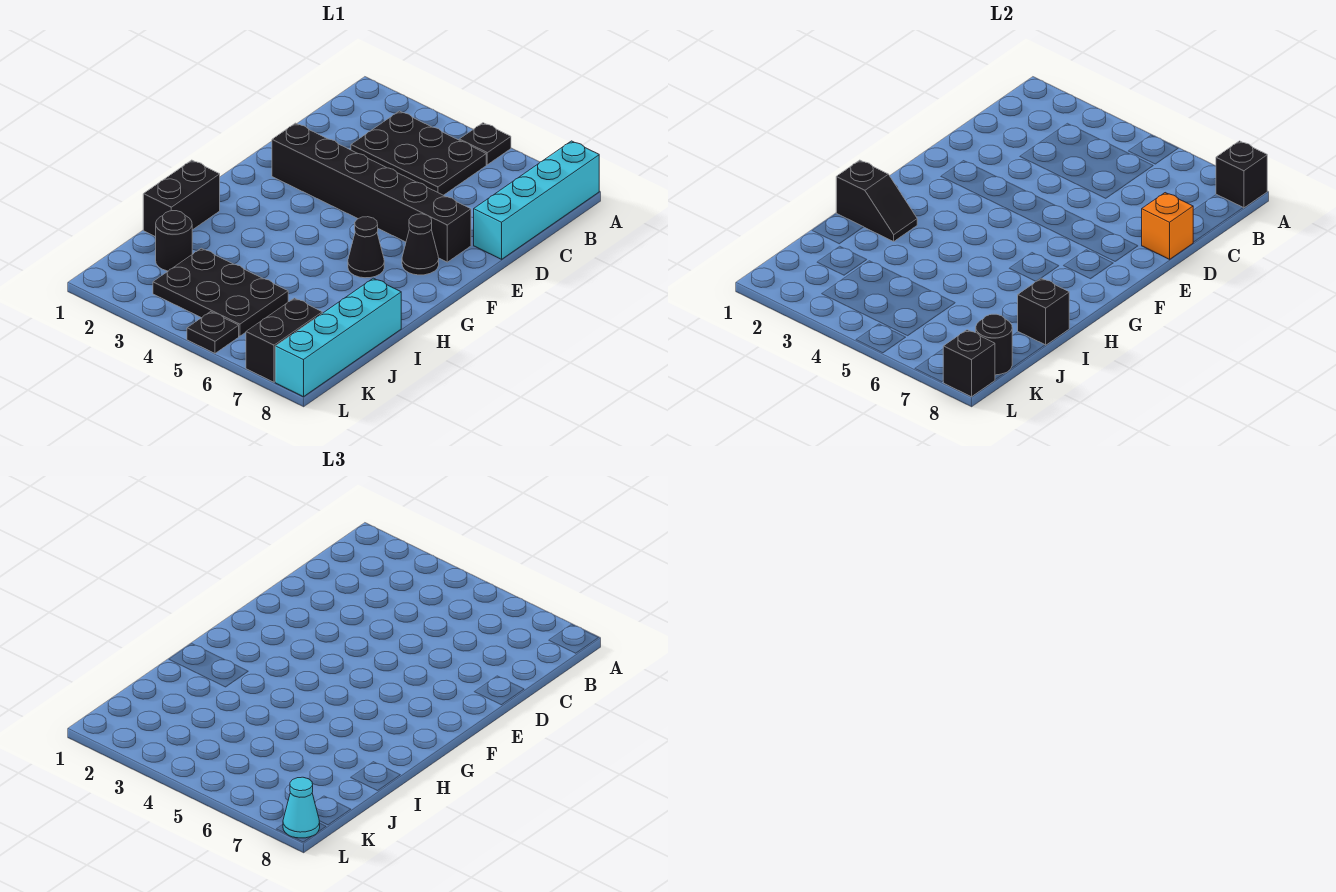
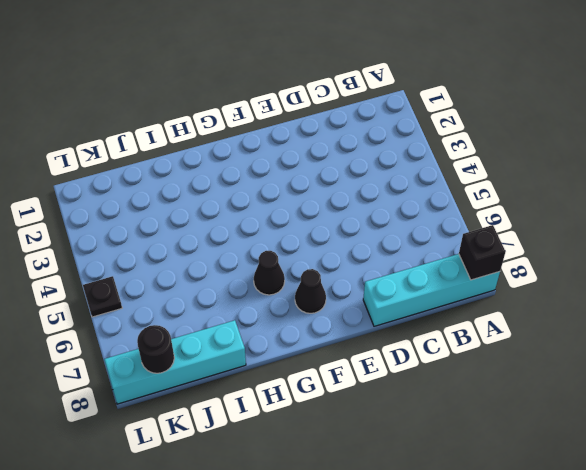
none -> black 1x1 plate [459,123,511,165]
none -> black 2x3 plate [351,111,486,195]
none -> black 1x6 brick [272,123,471,262]

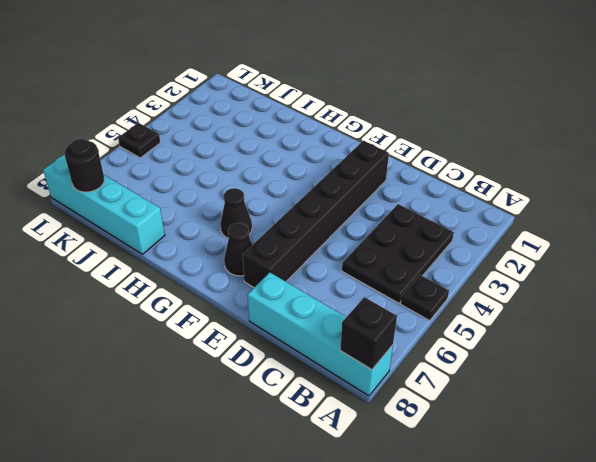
none -> black 1x2 brick [143,160,220,237]
none -> black 1x1 round brick [156,211,192,271]
none -> black 2x3 plate [153,248,288,336]

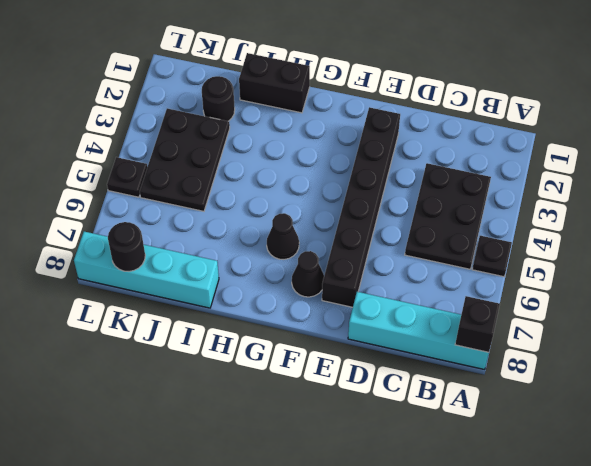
none -> black 1x2 brick [246,298,322,382]
none -> orange 1x1 brick [1142,193,1193,259]
none -> black 1x2 slope [836,160,917,241]

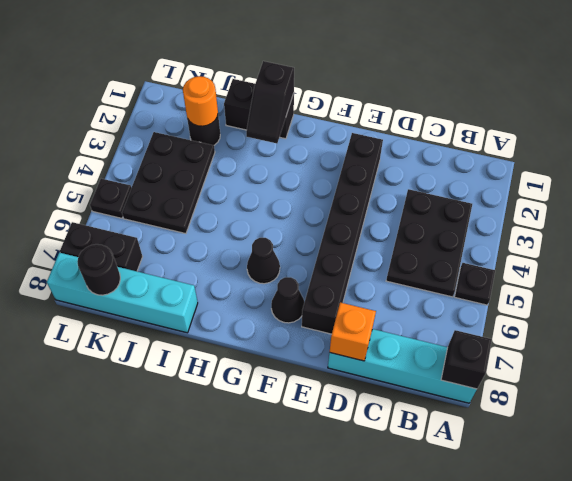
orange 1x1 round brick [183,76,218,126] -> none
none -> black 1x1 brick [1018,278,1069,345]
none -> black 1x1 brick [943,330,995,397]
none -> cyan 1x1 cone [283,777,320,838]

